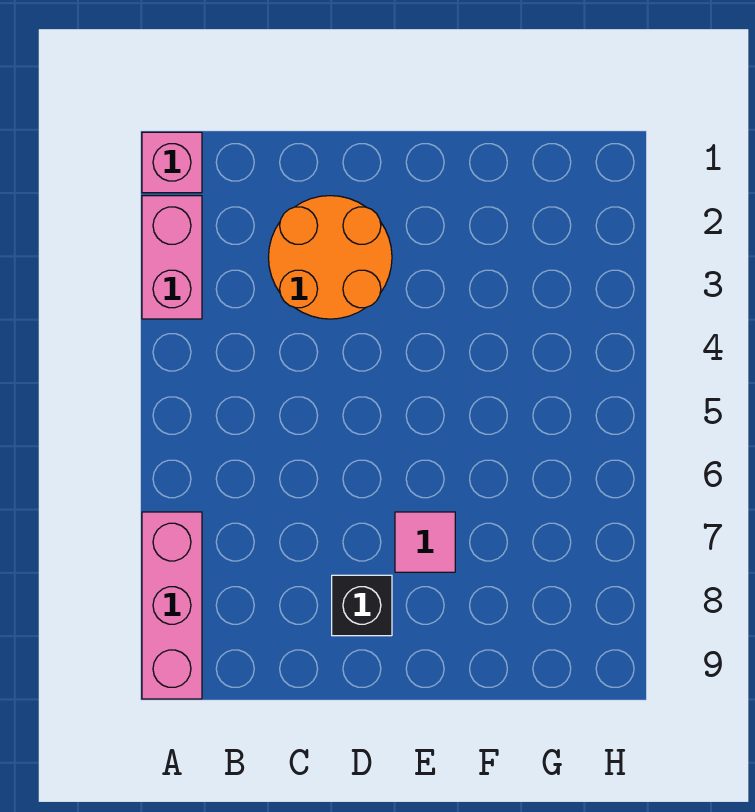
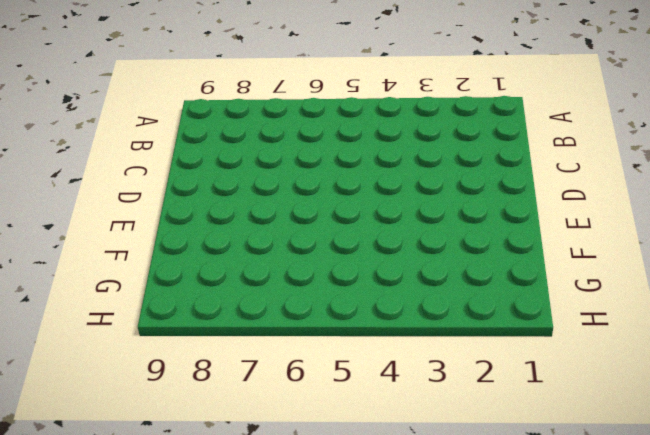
none -> pink 1x1 brick [142,132,202,193]
none -> pink 1x2 brick [142,196,202,319]

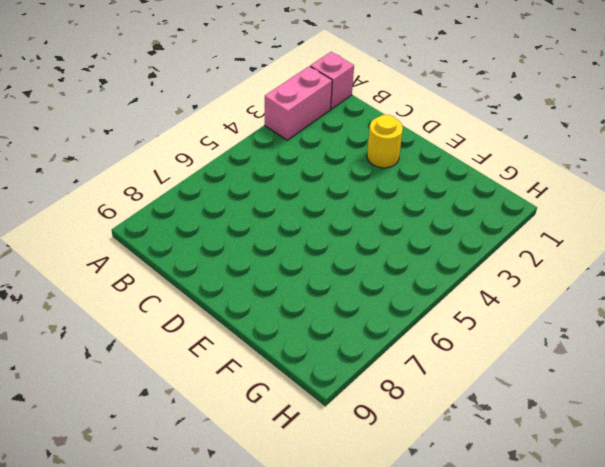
yellow 1x1 round brick [367,115,403,168] -> orange 2x2 round brick [268,196,392,319]
none -> pink 1x3 brick [142,512,202,699]
none -> black 1x1 brick [332,575,392,636]

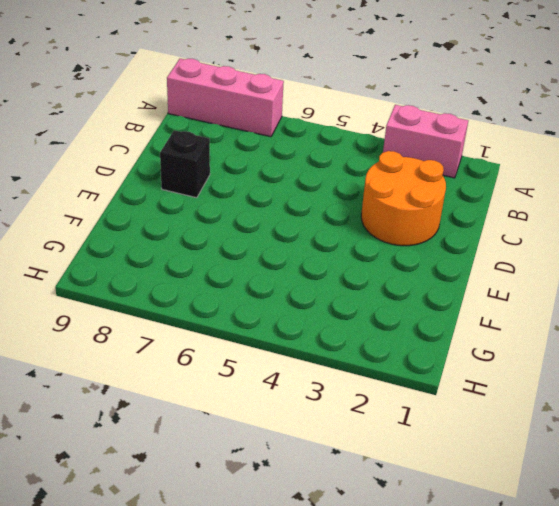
none -> pink 1x1 brick [142,132,202,193]
none -> pink 1x1 tile [395,512,455,572]

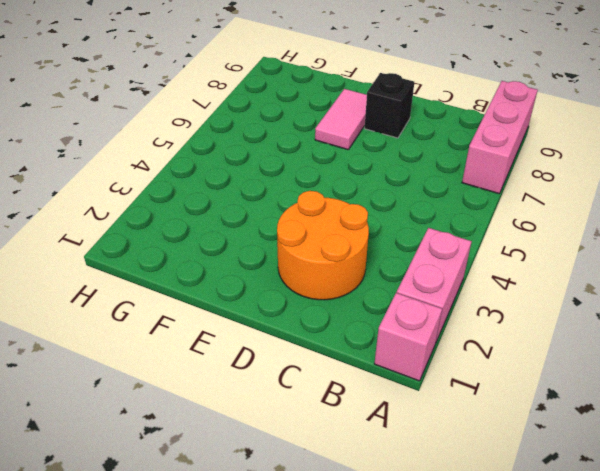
pink 1x2 tile [315,89,367,150] -> pink 1x1 tile [395,512,455,572]

